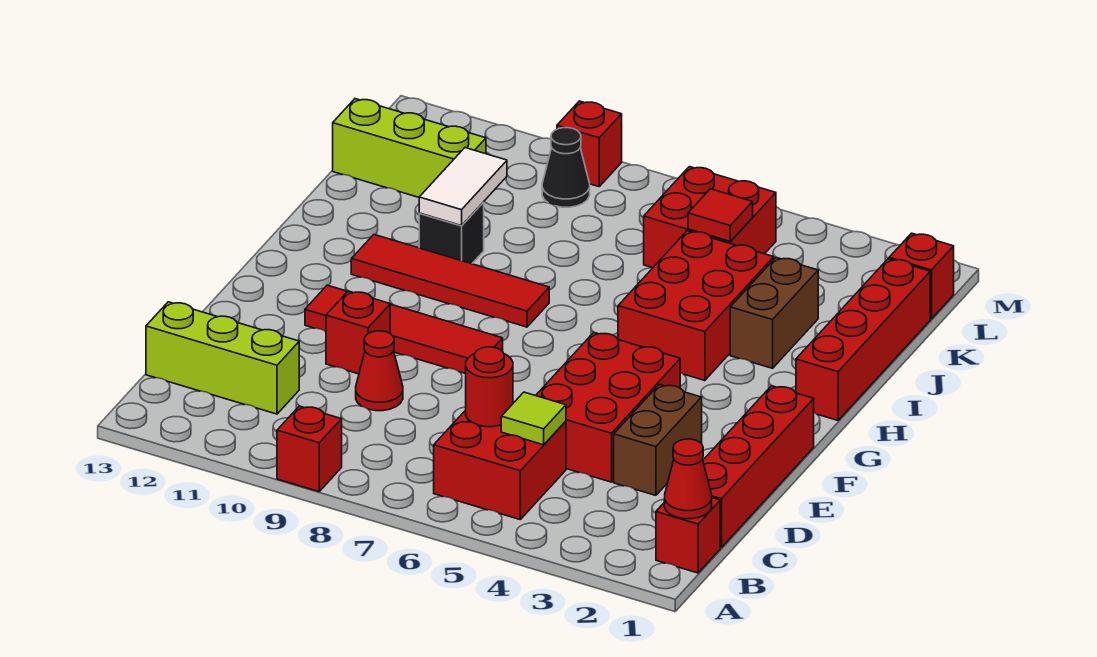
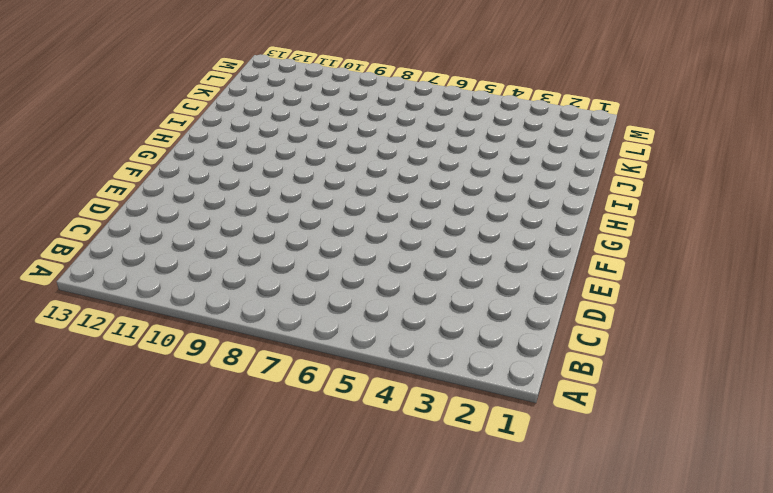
none -> red 1x1 brick [277,406,342,492]
none -> red 1x1 brick [656,498,720,573]
none -> red 2x2 brick [434,410,566,519]

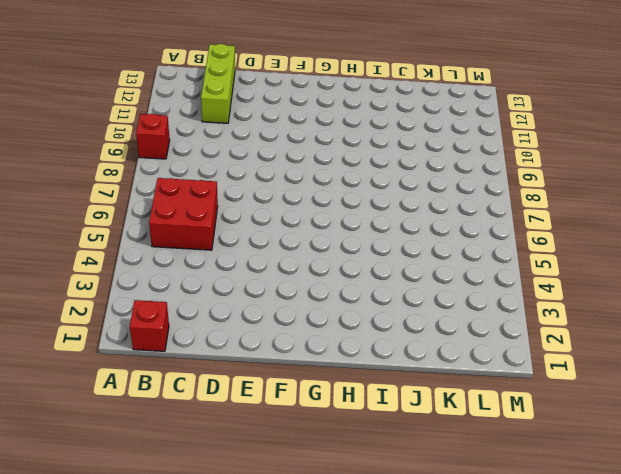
none -> red 1x4 brick [703,386,814,548]
none -> brown 1x2 brick [614,384,702,495]
none -> red 2x3 brick [536,332,680,482]

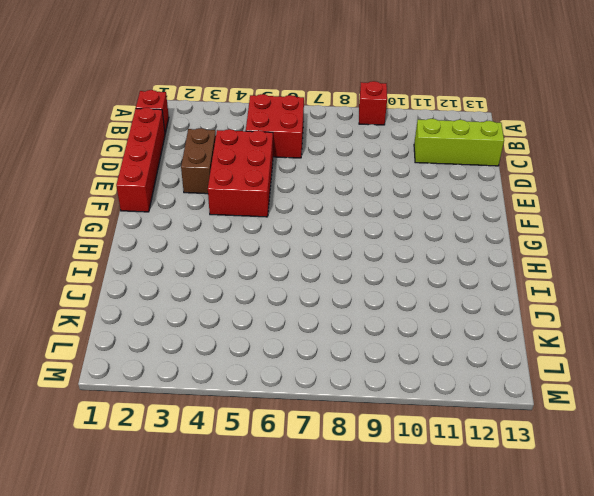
none -> red 1x1 cone [356,331,403,411]
none -> red 1x1 brick [326,291,390,374]
none -> red 1x4 tile [305,285,503,374]

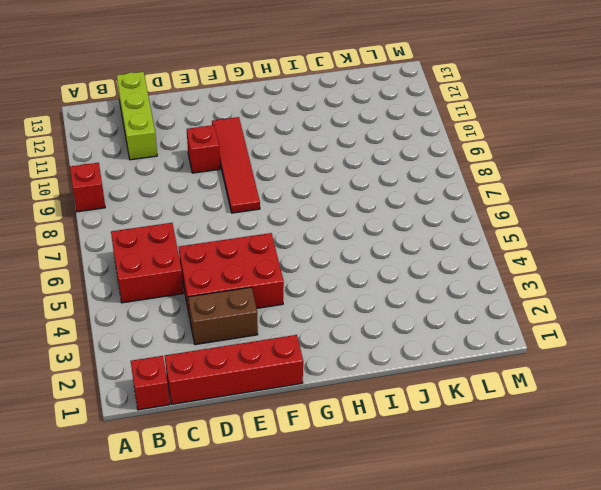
none -> red 1x1 cone [356,331,403,411]
none -> red 1x4 brick [796,259,930,420]
none -> red 2x3 brick [618,231,774,381]

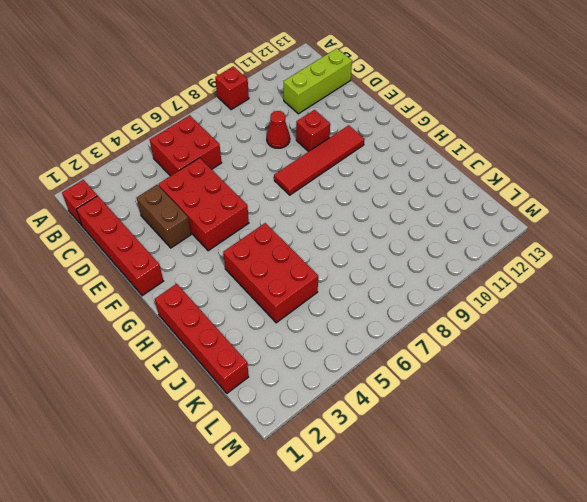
none -> red 1x4 tile [351,235,549,327]
none -> brown 1x2 brick [730,258,818,368]
none -> black 1x1 brick [419,202,484,264]

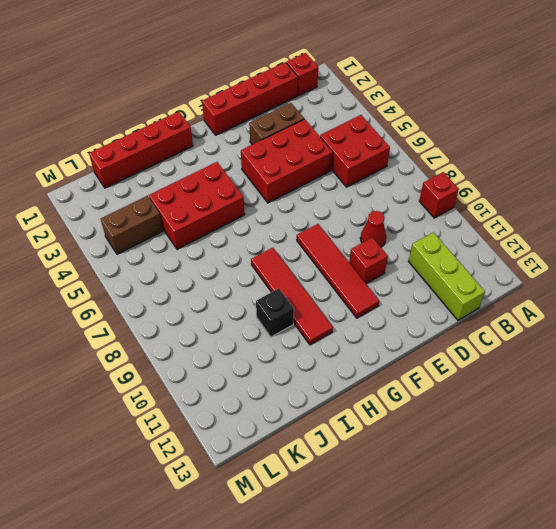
brown 1x2 brick [101,196,163,254] -> brown 1x2 brick moved to [730,258,818,368]
none -> red 2x2 brick [644,167,776,268]
none -> lime 1x3 brick [333,99,486,197]
none -> red 1x1 brick [889,233,954,319]

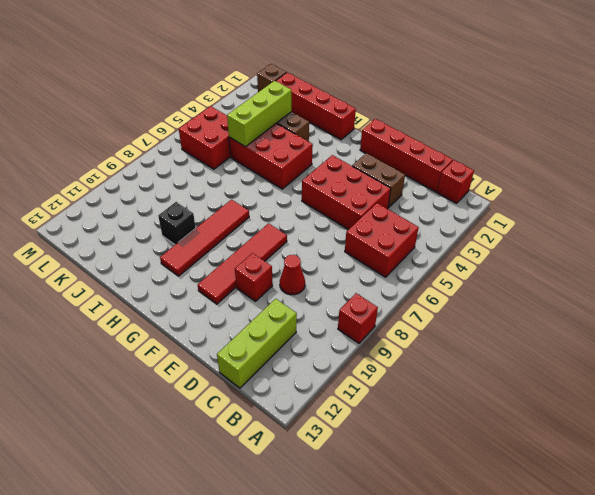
lime 1x3 brick [227,81,291,147] -> lime 1x3 brick moved to [333,99,486,197]
brown 1x1 brick [257,64,286,92] -> red 1x1 brick [889,233,954,319]
none -> black 1x1 cone [542,128,590,207]
none -> red 1x1 brick [557,101,622,187]
none -> red 1x1 cone [664,439,712,519]

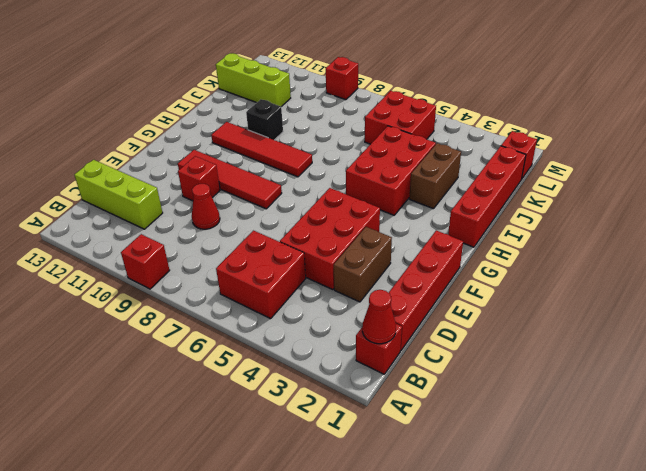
none -> black 1x1 cone [542,128,590,207]
none -> lime 1x1 tile [501,392,566,445]
none -> red 1x1 round brick [466,347,513,427]

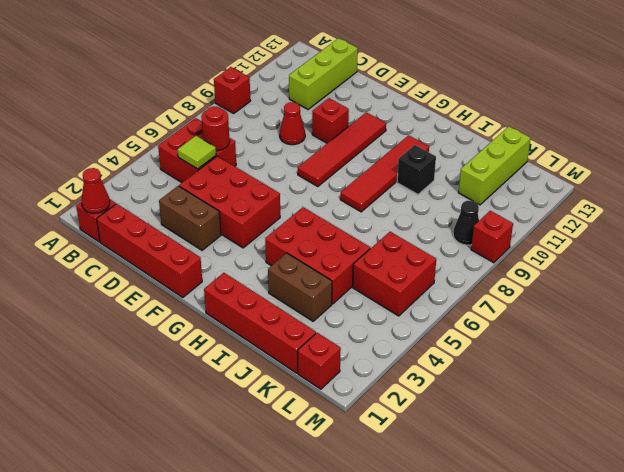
none -> white 1x2 tile [419,148,507,226]
none -> red 1x1 tile [688,189,753,242]

